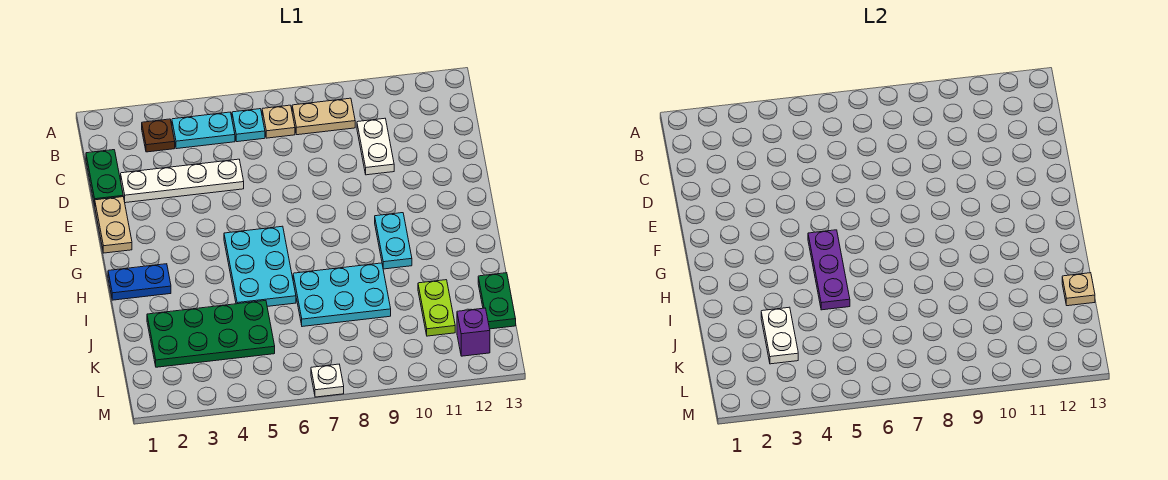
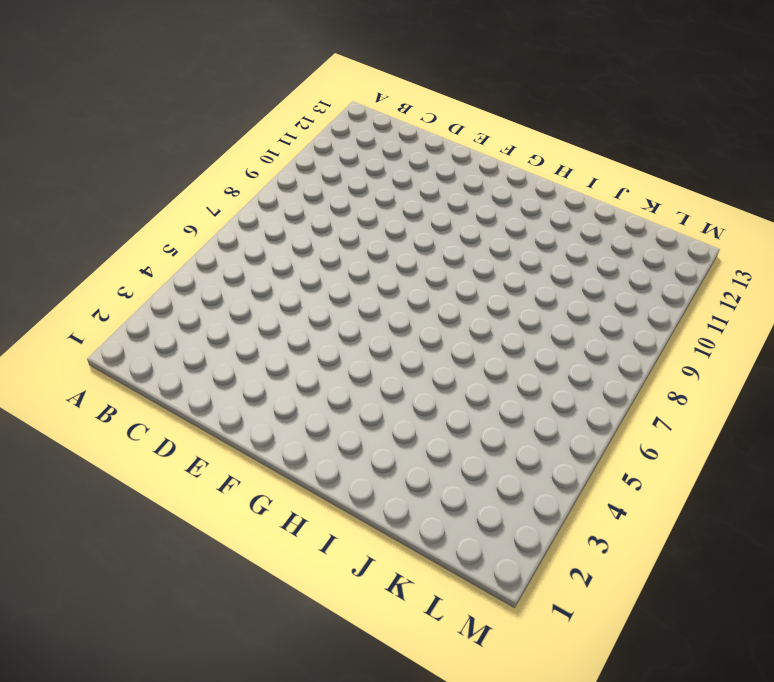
none -> brown 1x1 plate [142,119,175,152]
none -> cyan 1x2 plate [172,112,235,149]
none -> cyan 1x1 plate [232,109,265,142]

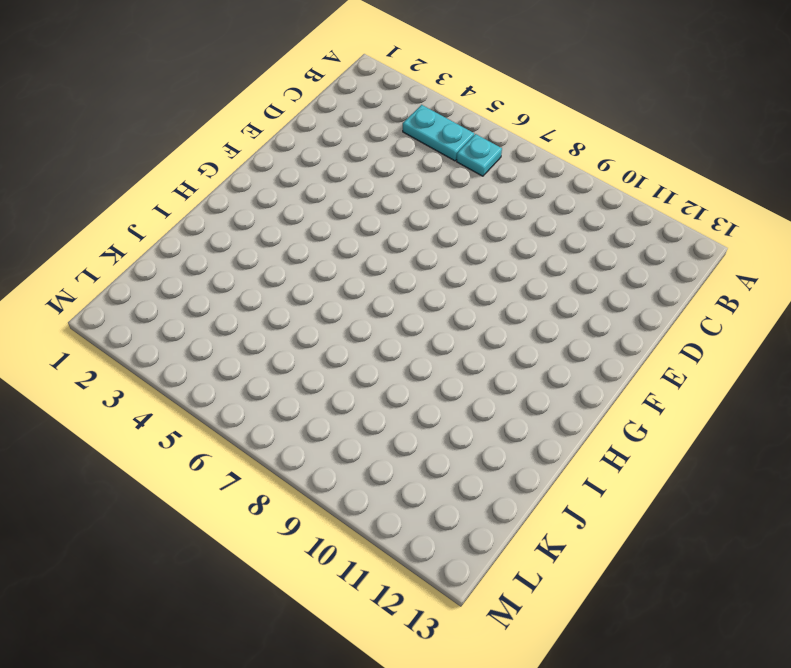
none -> brown 1x1 plate [142,119,175,152]
none -> tan 1x1 plate [262,105,295,138]
none -> tan 1x2 plate [292,98,355,135]

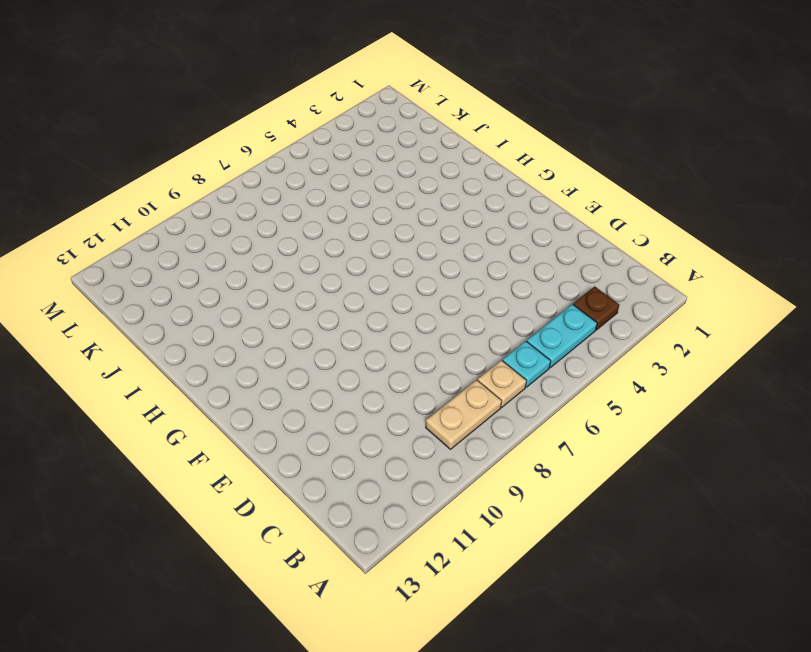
none -> green 1x2 plate [86,150,123,205]
none -> white 1x2 plate [357,118,394,175]
none -> white 1x4 plate [121,159,244,203]

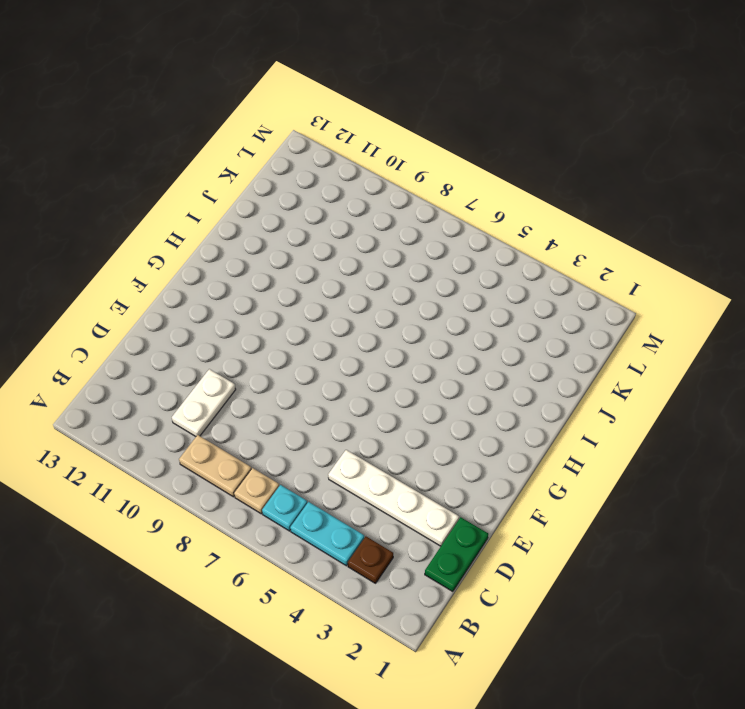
none -> tan 1x2 plate [95,197,132,253]
none -> cyan 2x3 plate [224,226,296,306]
none -> cyan 1x2 plate [375,213,412,269]

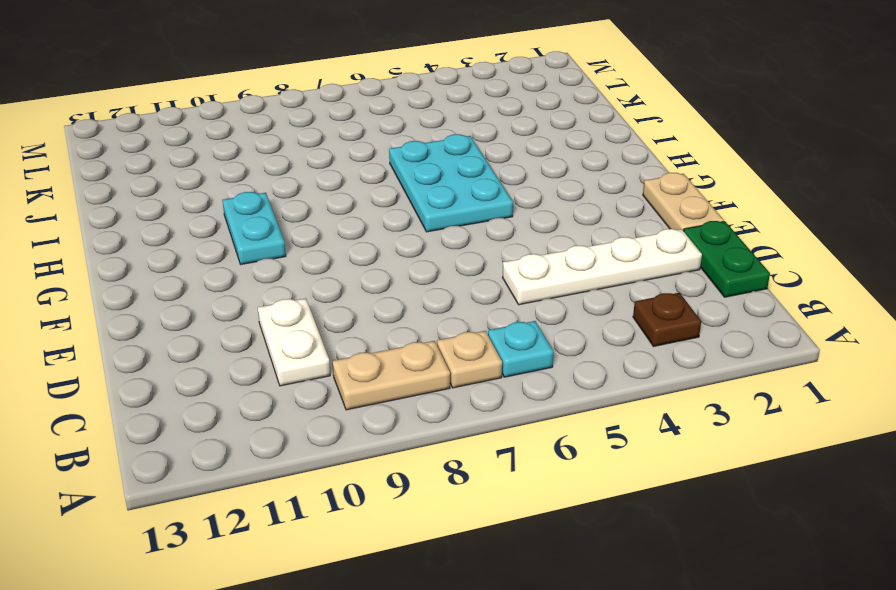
none -> cyan 1x2 plate [172,112,235,149]
none -> blue 1x2 plate [108,264,171,300]
none -> cyan 2x3 plate [293,263,391,327]

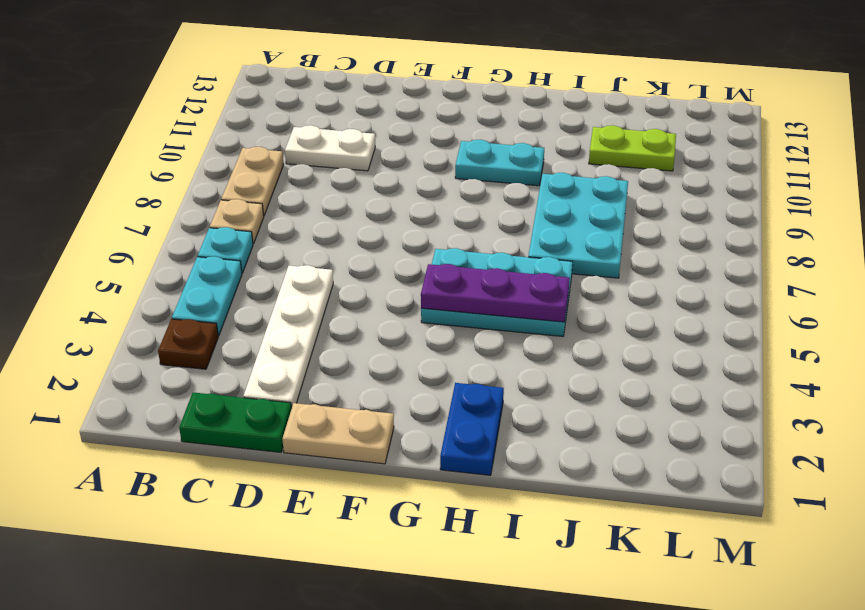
none -> green 2x4 plate [147,301,275,367]
none -> green 1x2 plate [478,273,516,329]
none -> purple 1x1 brick [457,308,490,356]

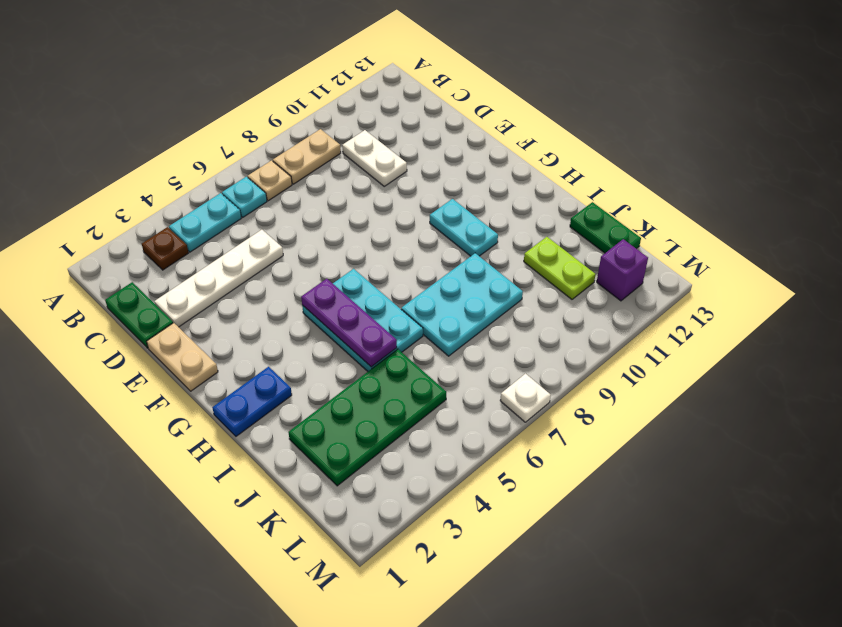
none -> white 1x2 plate [761,307,798,364]
none -> tan 1x1 plate [1062,273,1095,306]

